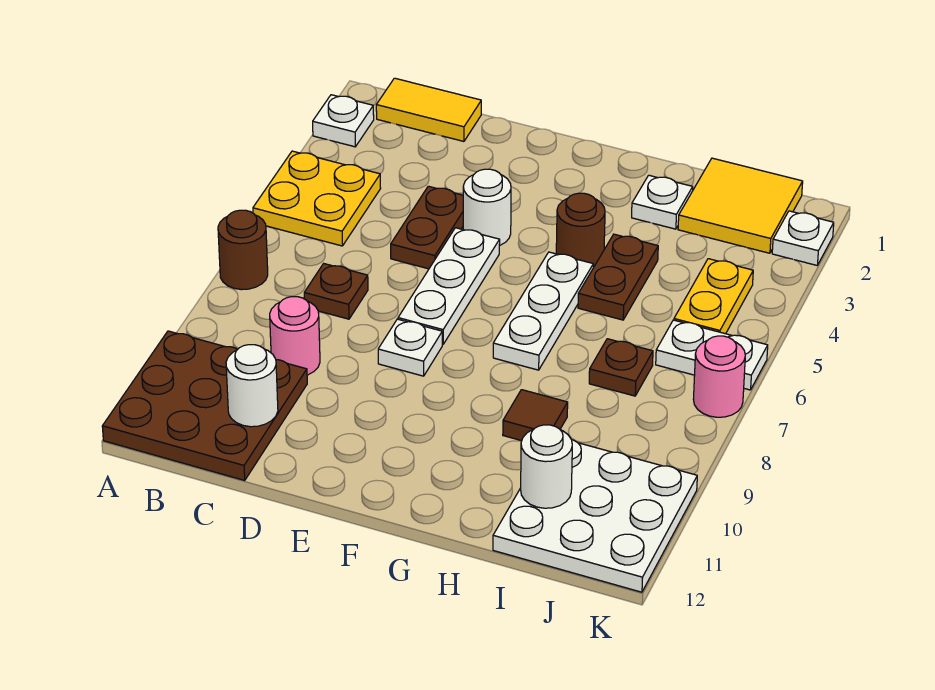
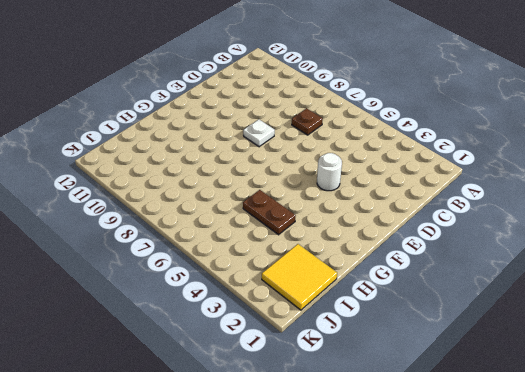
none -> white 1x1 plate [313,95,374,147]
none -> yellow 2x2 plate [253,151,381,246]
none -> brown 1x1 round brick [218,210,268,290]

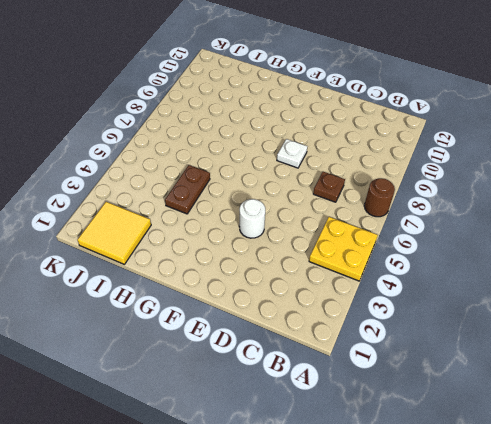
none -> white 1x1 plate [313,95,374,147]
none -> brown 3x3 plate [102,331,307,480]
none -> yellow 1x2 tile [376,78,481,141]

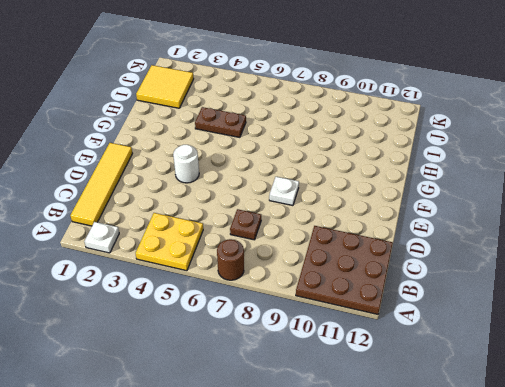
yellow 1x4 tile [70,143,132,226] -> yellow 1x2 tile [376,78,481,141]
none -> pink 1x1 round brick [270,297,320,375]
none -> brown 1x2 plate [391,186,463,269]
none -> white 1x3 plate [398,228,500,344]

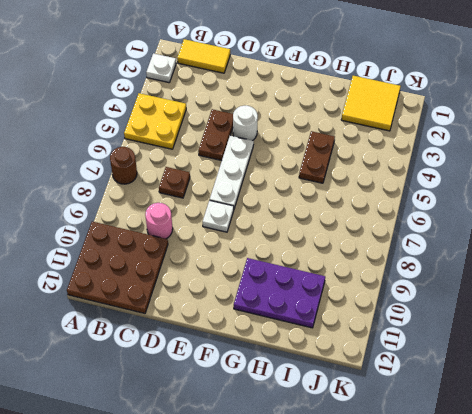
purple 2x3 plate [234,258,325,328] -> white 3x3 plate [493,440,697,592]
none -> brown 1x1 round brick [556,193,605,268]
none -> white 1x3 plate [493,252,593,370]
none -> white 1x1 plate [632,175,693,229]

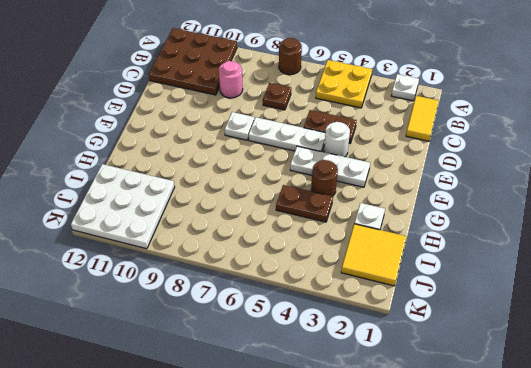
white 1x3 plate [290,146,370,187] -> white 1x3 plate moved to [493,252,593,370]
none -> brown 1x1 tile [503,390,568,441]
none -> brown 1x1 plate [589,339,653,396]
none -> yellow 1x2 plate [674,259,753,334]

